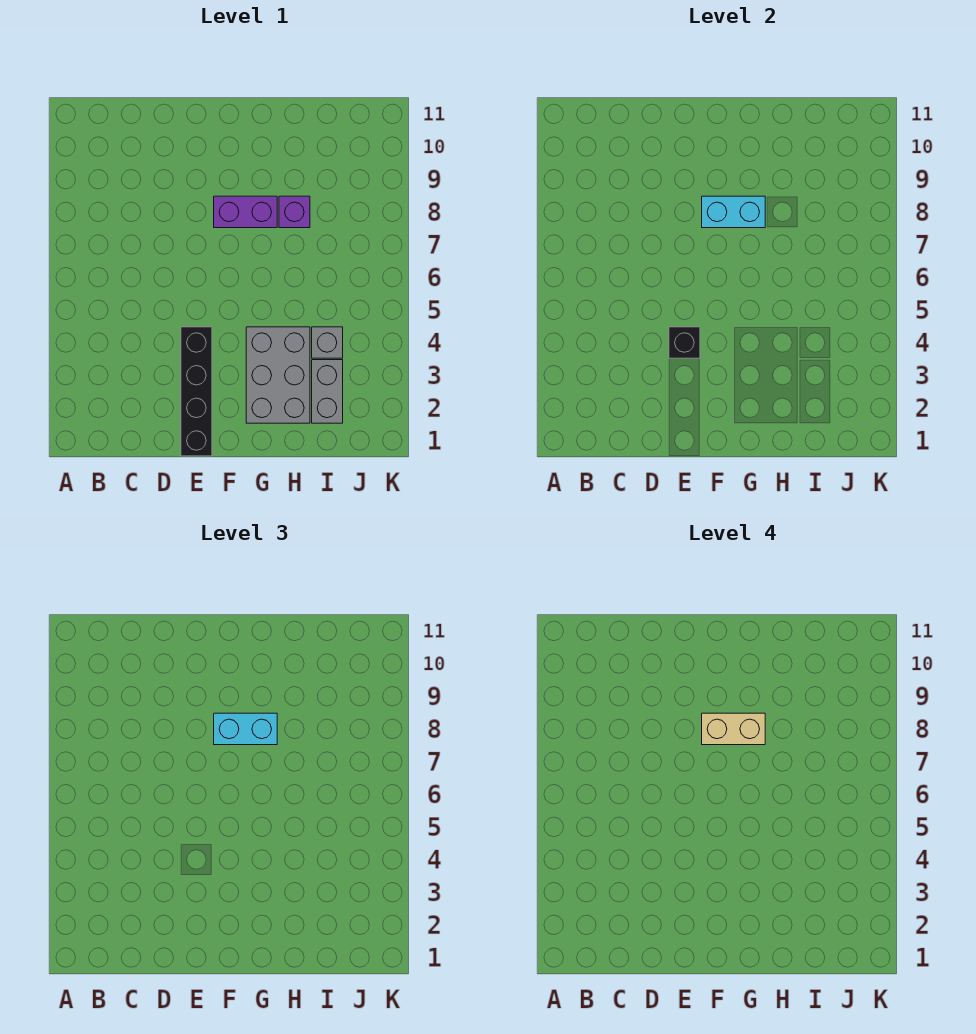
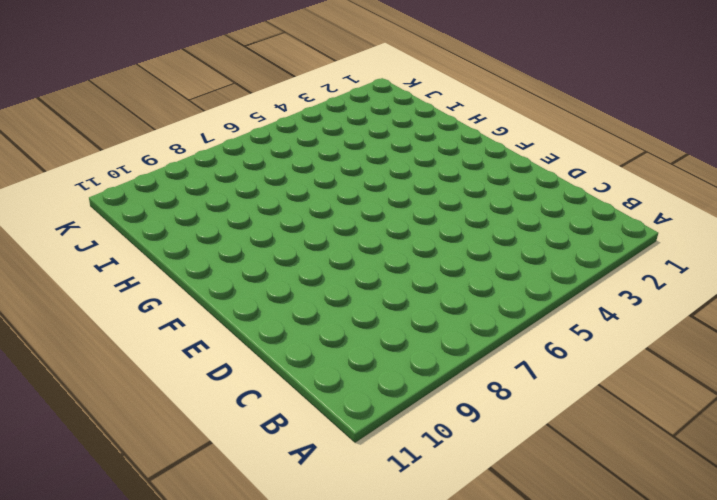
none -> black 1x4 brick [181,327,212,456]
none -> purple 1x2 brick [214,196,277,228]

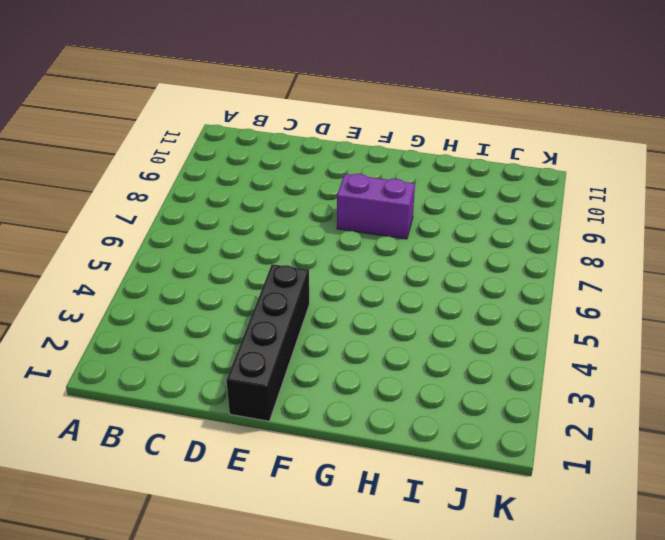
none -> grey 2x3 brick [246,327,310,423]
none -> purple 1x1 brick [279,196,310,228]

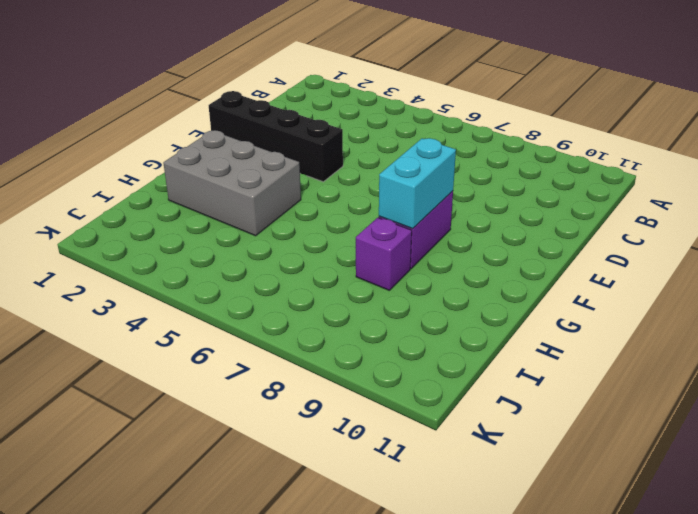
none -> grey 1x2 brick [312,360,343,423]
none -> grey 1x1 brick [312,327,343,358]

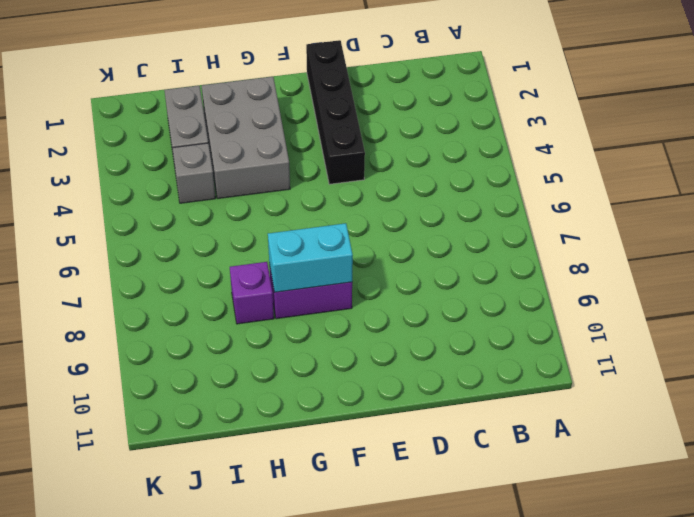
none -> black 1x1 brick [669,327,700,358]
none -> cyan 1x2 brick [214,713,277,745]

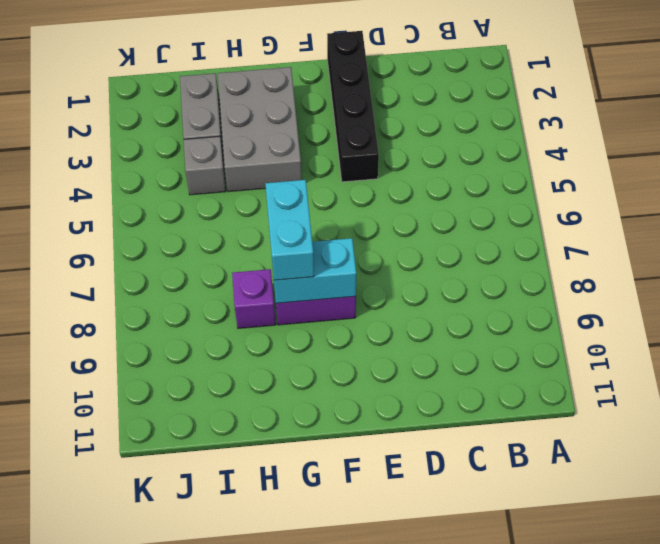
cyan 1x2 brick [265,180,314,280] -> cyan 1x2 brick turned to [214,713,277,745]
none -> black 1x1 brick [669,327,700,358]
none -> tan 1x2 brick [702,713,765,745]

